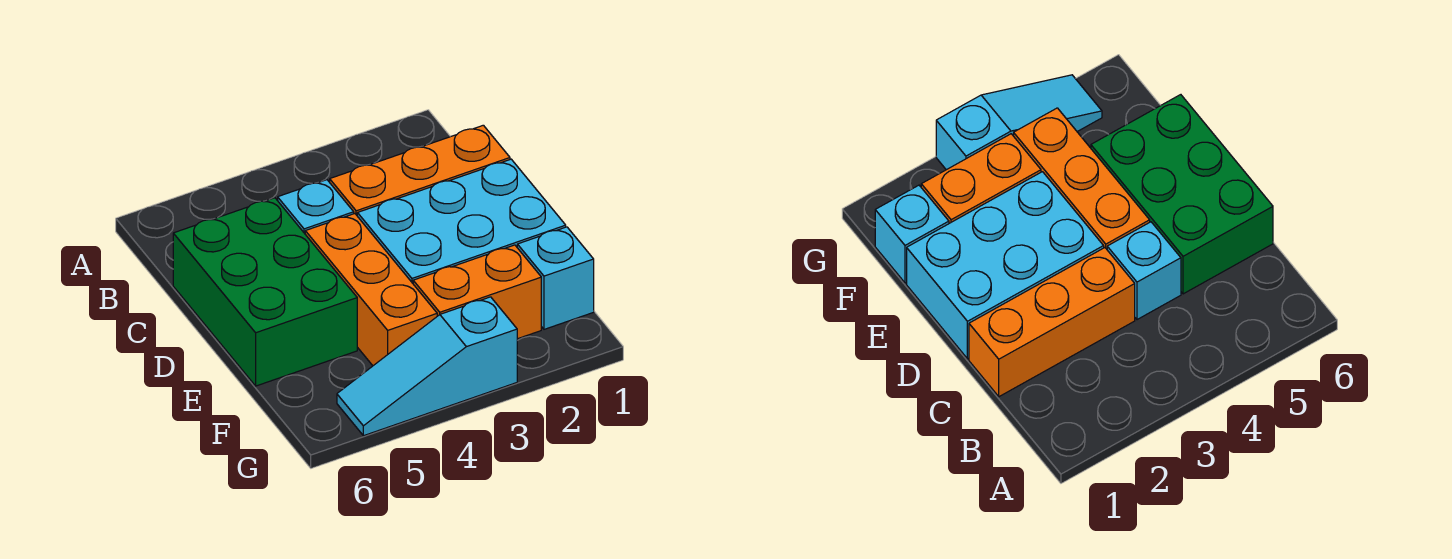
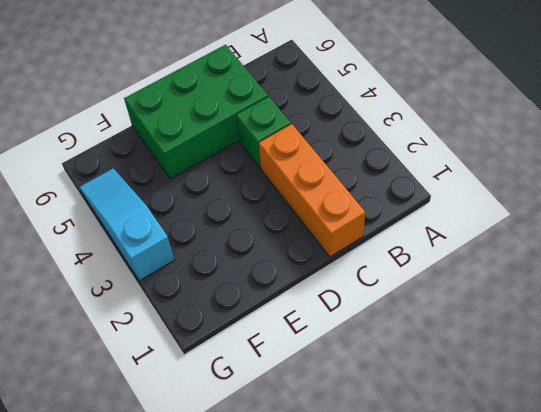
green 1x1 brick [236,97,291,168] -> cyan 1x1 brick [278,180,354,233]
none -> cyan 2x3 brick [357,159,566,283]
none -> orange 1x3 brick [305,214,437,366]

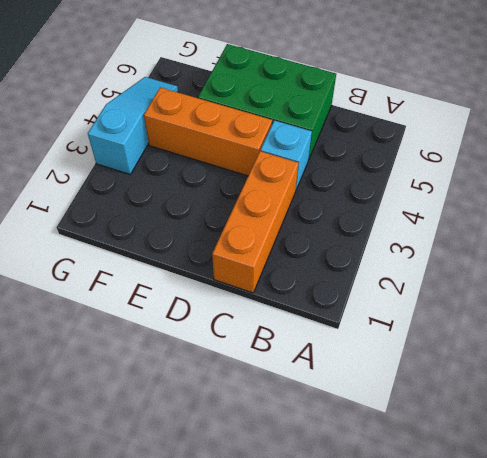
none -> cyan 2x3 brick [357,159,566,283]
none -> cyan 1x1 brick [517,227,594,329]

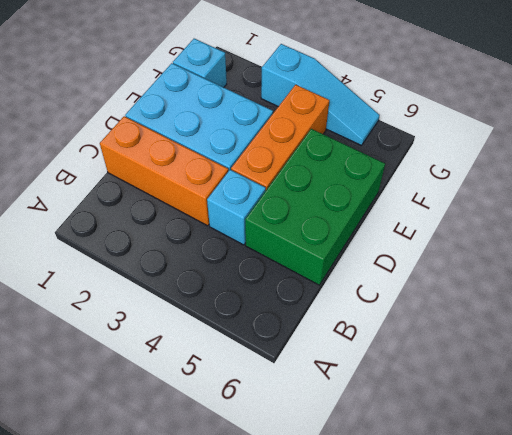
none -> orange 1x2 brick [413,245,541,339]

